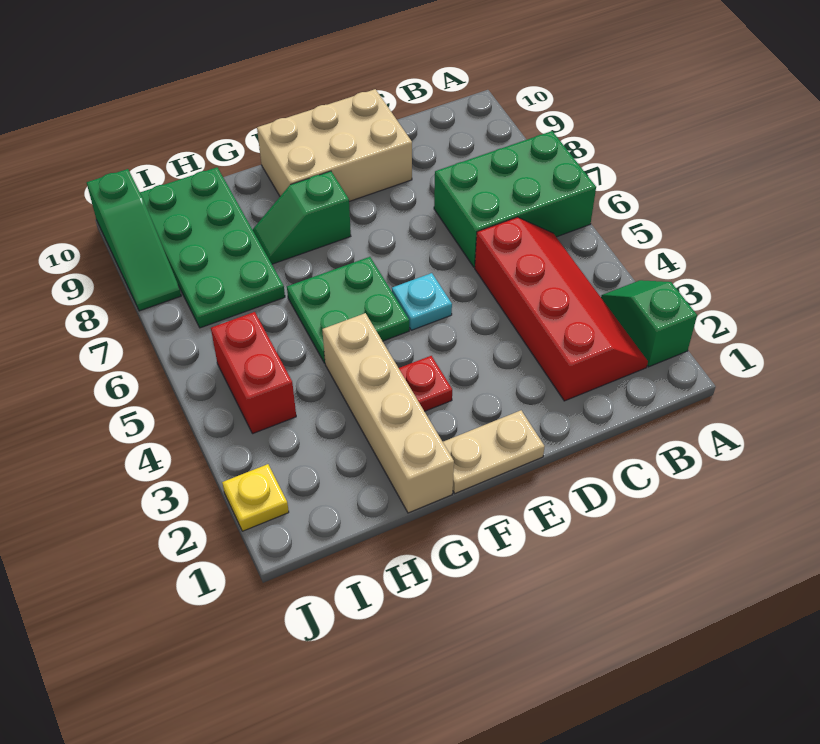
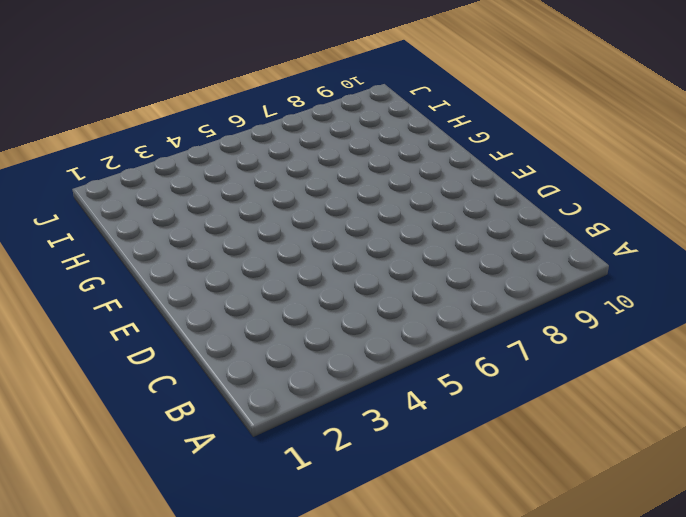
none -> green 1x2 slope [601,280,697,367]
none -> green 2x3 brick [434,131,596,267]
none -> red 2x4 slope [475,217,648,401]

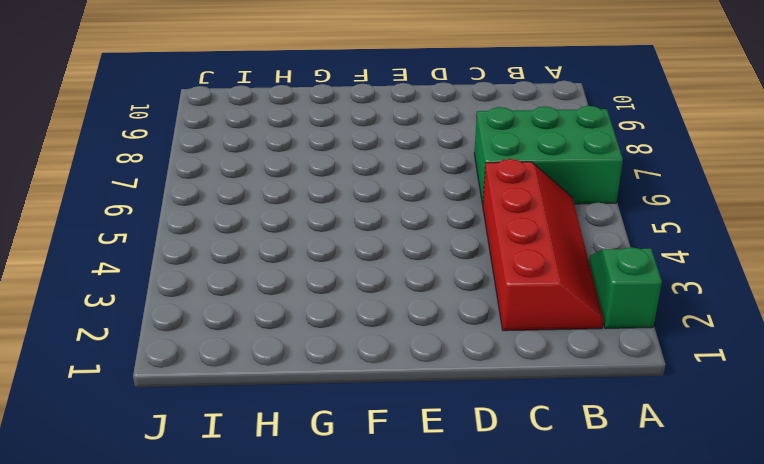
none -> tan 2x3 brick [257,89,412,201]
none -> tan 1x2 plate [443,410,545,493]
none -> cyan 1x1 plate [392,273,452,330]

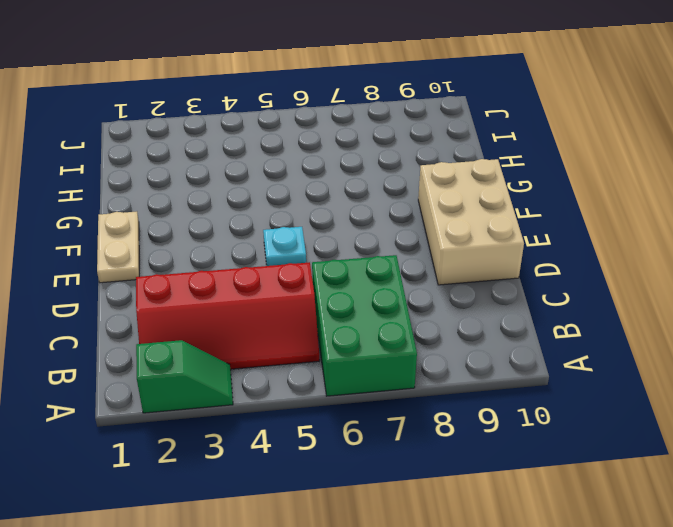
none -> red 1x1 plate [399,356,452,411]
none -> green 2x2 plate [287,257,409,363]
none -> green 1x2 slope [253,171,351,264]

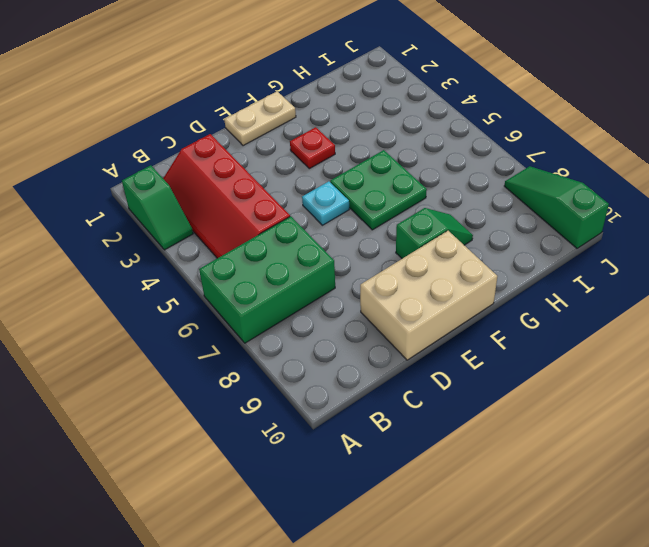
none -> tan 1x4 brick [322,313,454,513]
none -> green 2x4 plate [140,167,285,328]
none -> red 1x2 brick [211,312,296,434]

